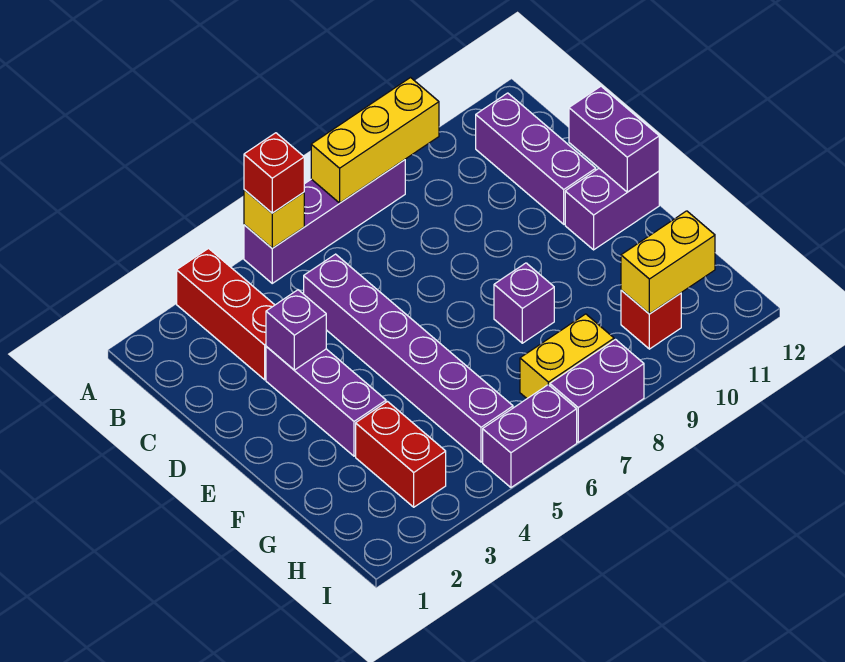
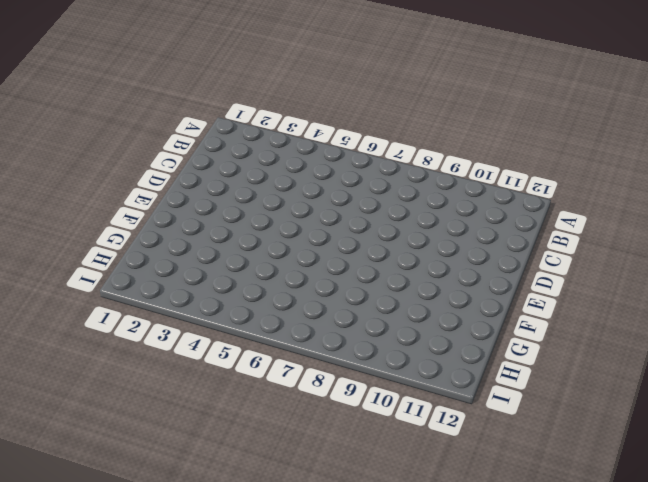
none -> red 1x3 brick [177,249,274,380]
none -> purple 1x4 brick [244,160,405,283]
none -> purple 1x3 brick [476,93,596,224]

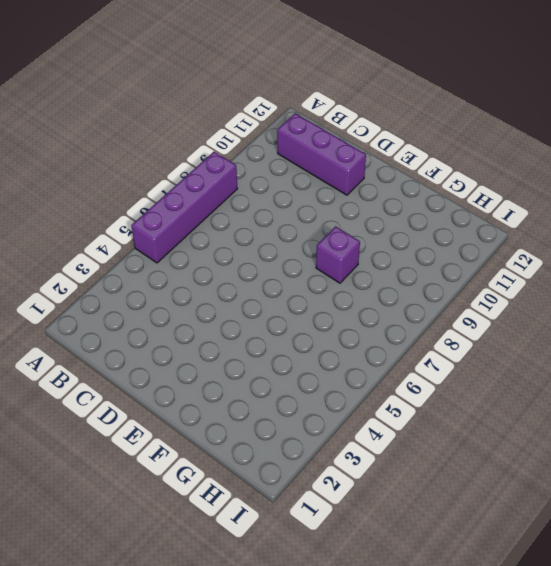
none -> red 1x3 brick [177,249,274,380]
none -> purple 1x6 brick [304,254,513,462]
none -> purple 1x3 brick [266,347,386,456]

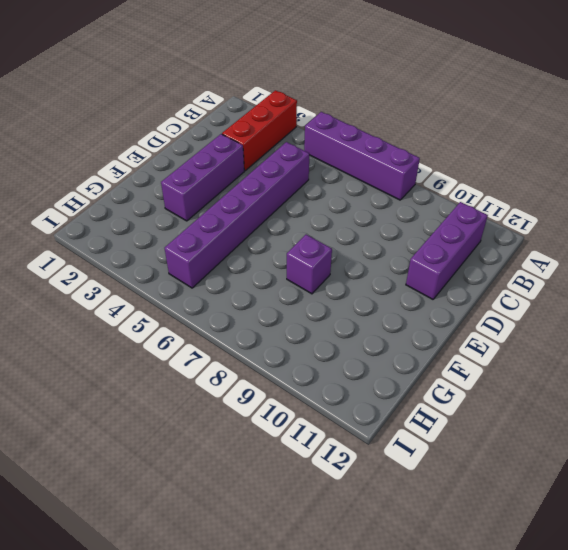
none -> purple 1x2 brick [565,169,659,250]
none -> red 1x2 brick [356,402,446,507]
none -> yellow 1x2 brick [520,314,614,398]

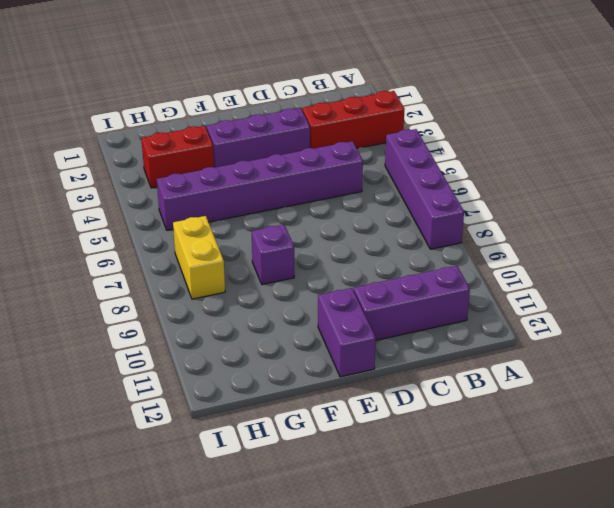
none -> red 1x1 brick [621,290,681,349]
none -> purple 1x2 brick [483,385,577,487]
none -> purple 1x2 brick [550,340,644,442]

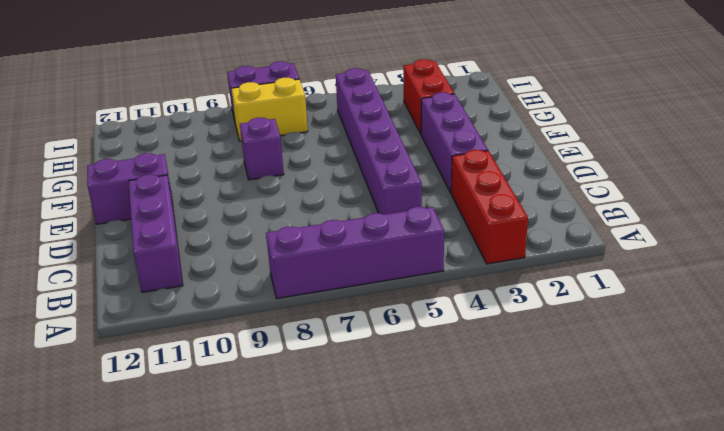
none -> red 1x1 brick [621,290,681,349]
none -> purple 1x2 brick [483,385,577,487]
none -> yellow 1x1 brick [244,190,304,248]

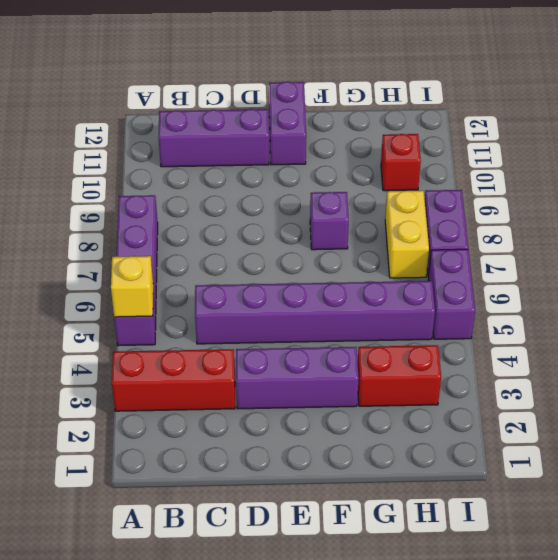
none -> yellow 1x3 brick [311,78,439,203]
none -> purple 1x1 brick [266,290,326,370]
none -> purple 1x2 brick [569,86,659,192]

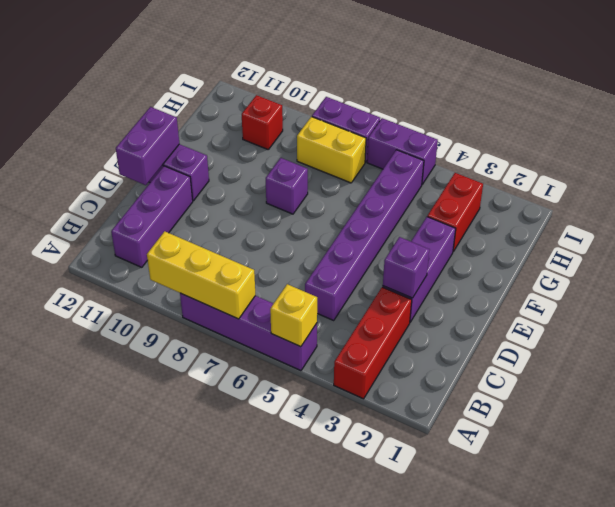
none -> yellow 1x2 brick [621,211,715,314]
none -> red 1x1 brick [244,133,304,213]

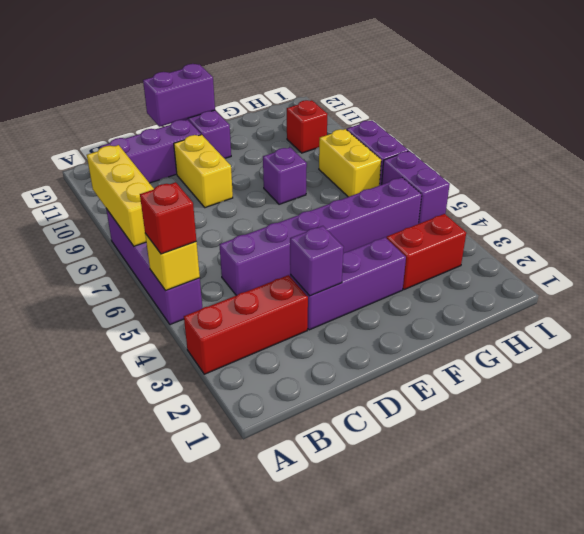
yellow 1x2 brick [174,135,233,208] -> yellow 1x2 brick moved to [621,211,715,314]

